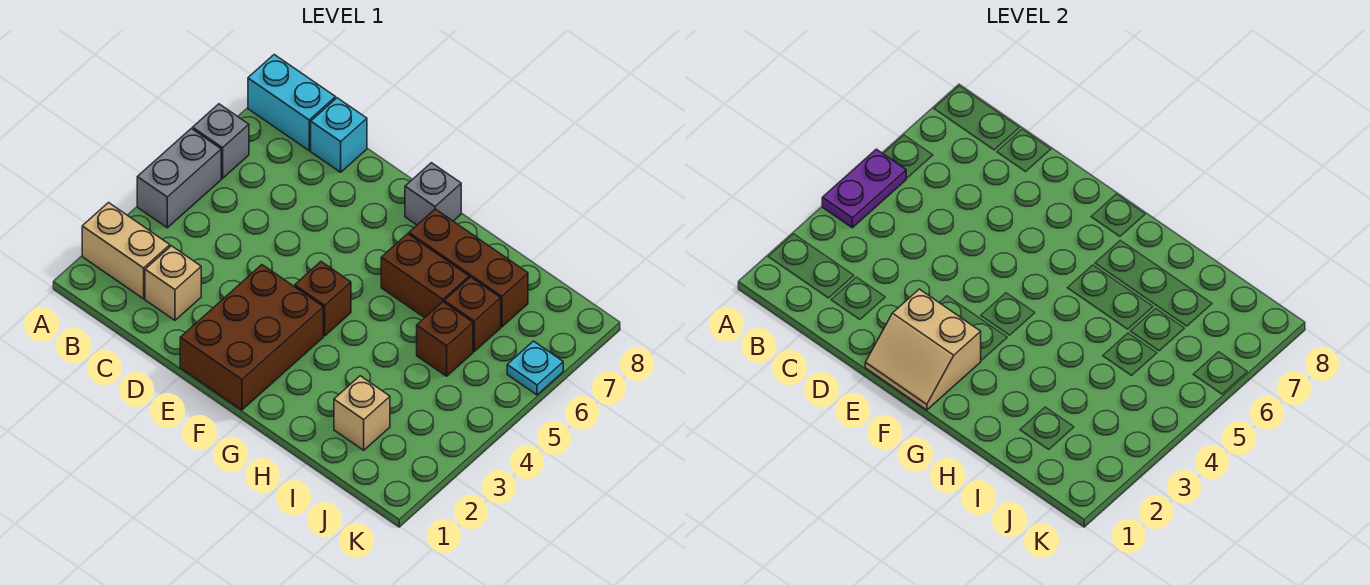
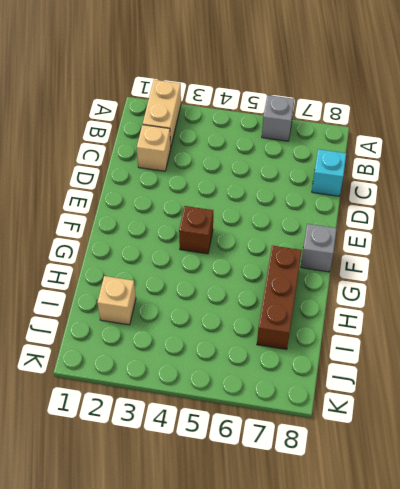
none -> grey 1x2 brick [137,128,221,228]
none -> cyan 1x2 brick [248,55,336,151]
none -> brown 2x3 brick [180,265,323,410]

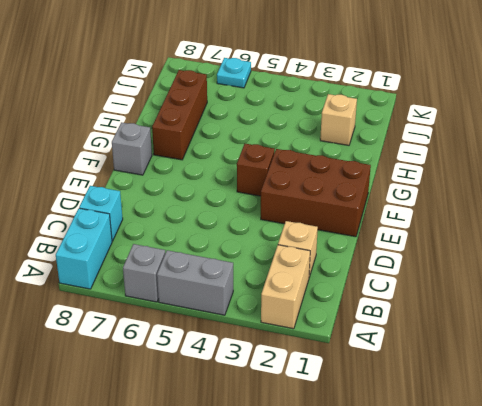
none -> brown 1x2 brick [381,234,469,318]
none -> brown 1x1 brick [417,302,473,376]
none -> brown 1x1 brick [444,277,501,351]

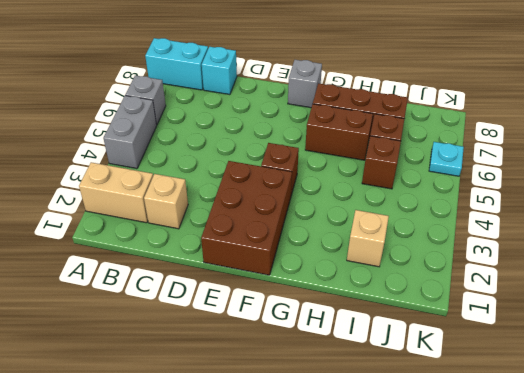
none -> purple 1x2 plate [822,149,906,228]
none -> tan 2x2 slope [865,289,981,410]

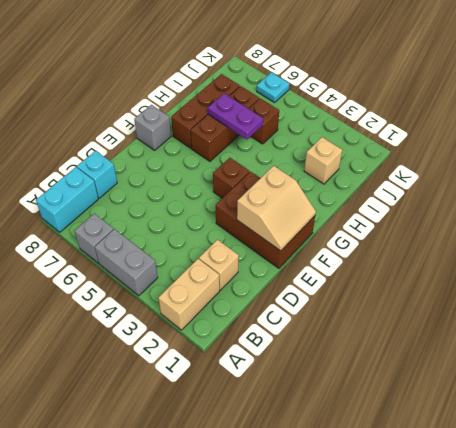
purple 1x2 plate [208,93,263,139] -> purple 1x2 plate moved to [822,149,906,228]

